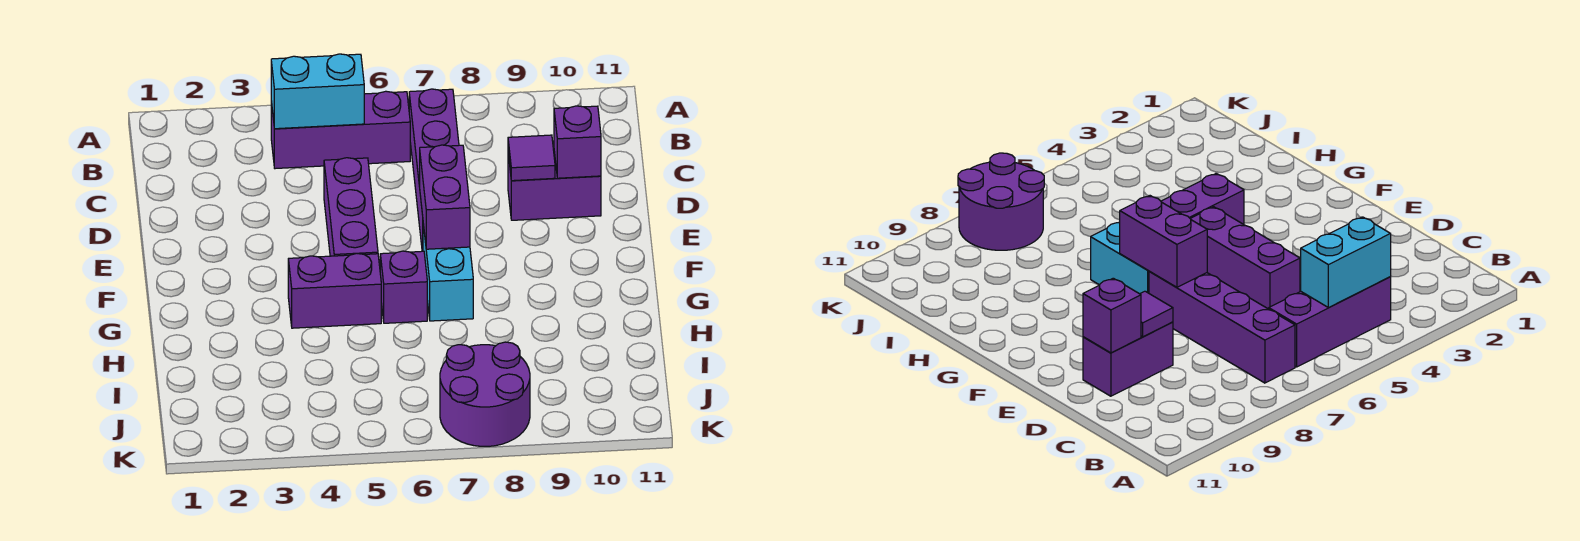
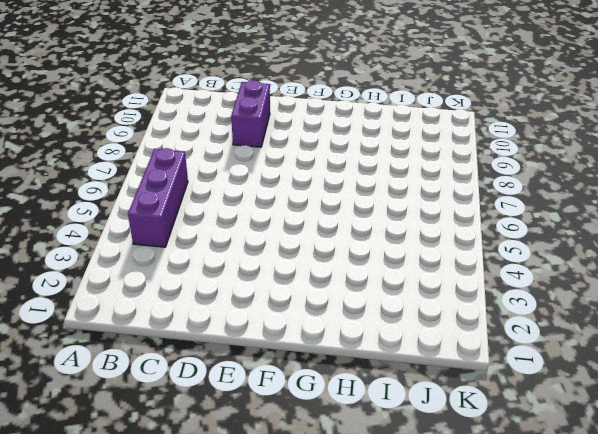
none -> purple 1x4 brick [409,89,459,251]
none -> purple 1x3 brick [324,158,378,256]
none -> cyan 1x2 brick [423,224,473,321]

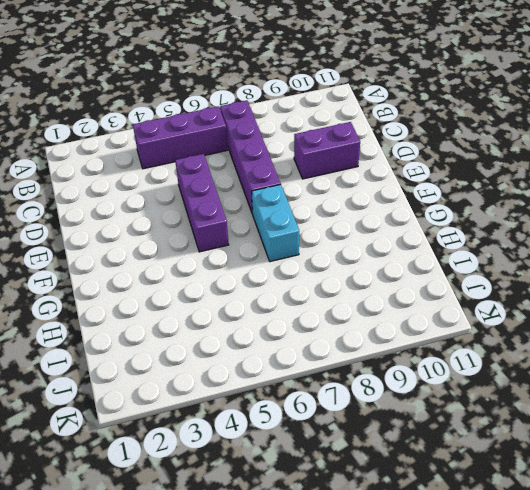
none -> purple 1x2 brick [288,253,381,328]
none -> purple 1x1 brick [380,251,427,323]
none -> purple 2x2 round brick [440,342,530,446]

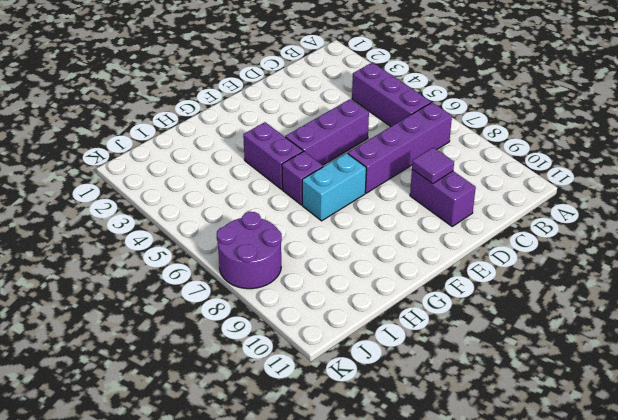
none -> cyan 1x2 brick [271,54,364,129]
none -> purple 1x1 brick [554,106,601,178]
none -> purple 1x2 brick [420,145,470,249]

